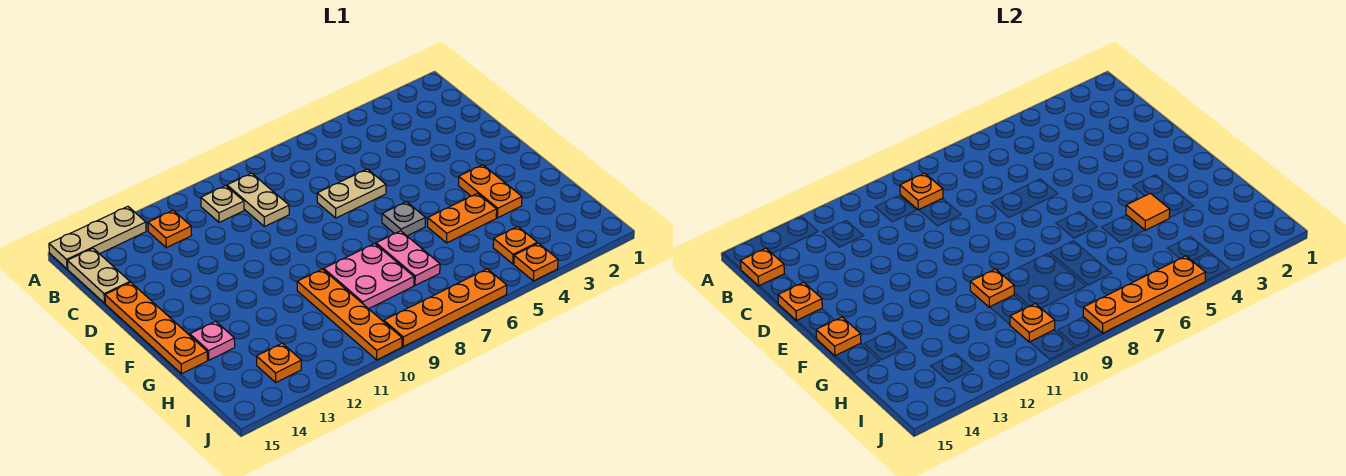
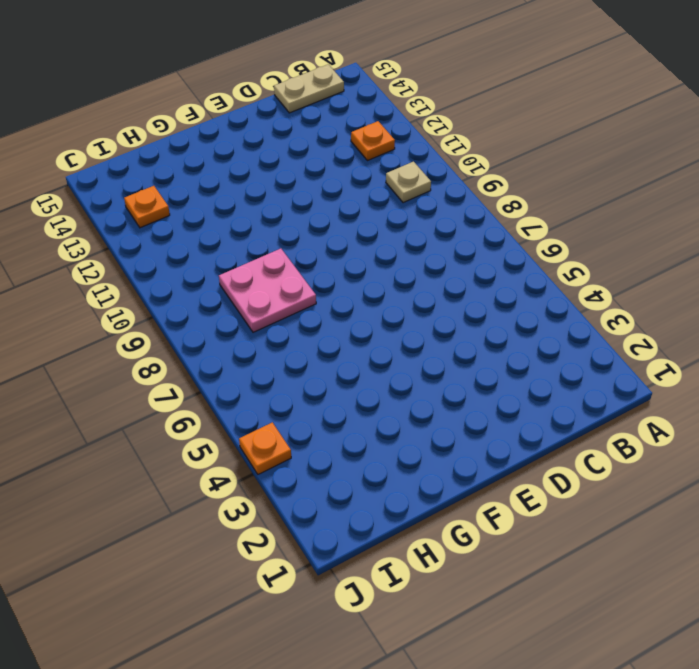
none -> tan 1x3 plate [49,207,146,269]
none -> tan 1x2 plate [227,173,289,227]
none -> tan 1x2 plate [317,169,386,218]

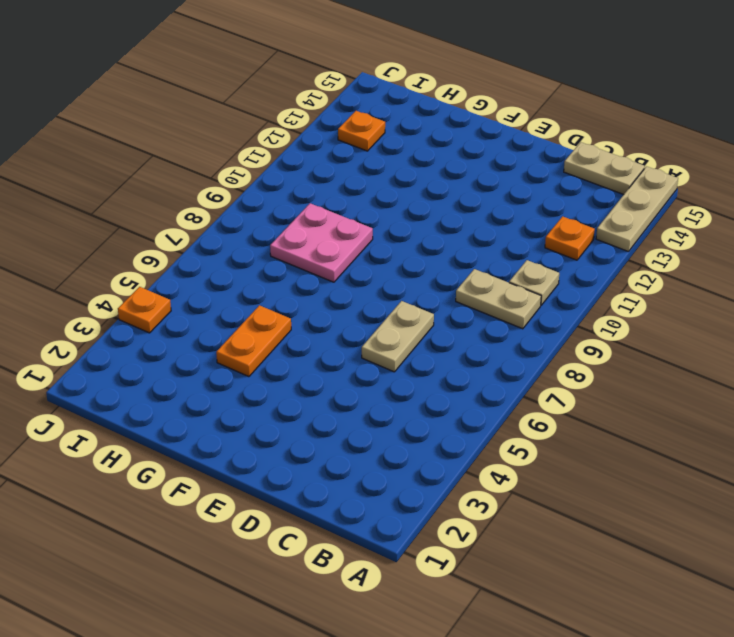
none -> orange 1x4 plate [105,282,207,374]
none -> orange 1x2 plate [458,165,522,218]
none -> grey 1x1 plate [382,202,426,236]

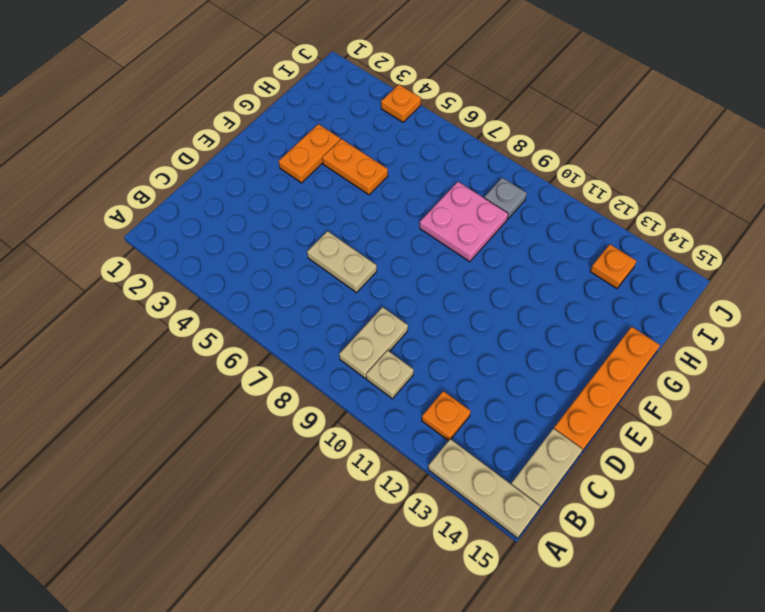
grey 1x1 plate [484,178,527,219] -> grey 1x1 plate moved to [382,202,426,236]
none -> pink 1x2 plate [376,231,440,285]
none -> orange 1x4 plate [297,269,402,360]
none -> pink 1x1 plate [190,321,235,360]

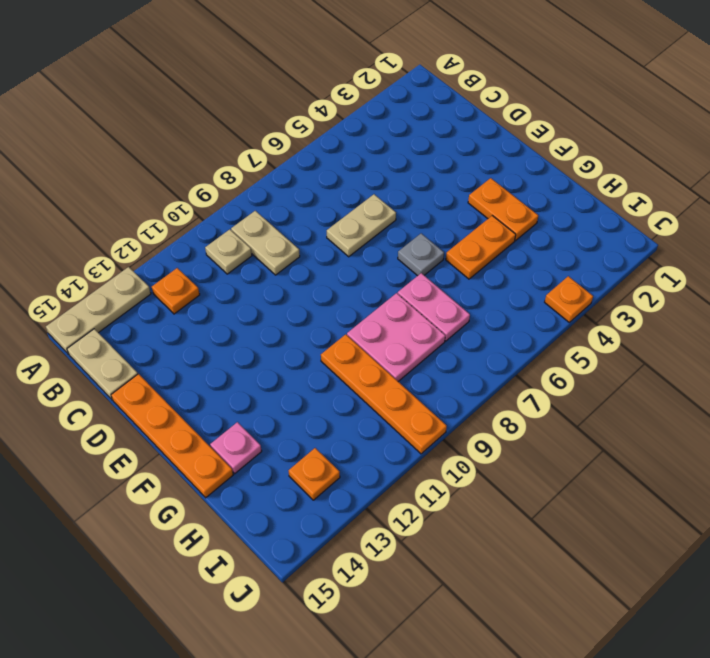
none -> orange 1x1 plate [493,227,537,264]
none -> orange 1x4 plate [384,269,507,346]
none -> orange 1x1 plate [900,173,943,210]

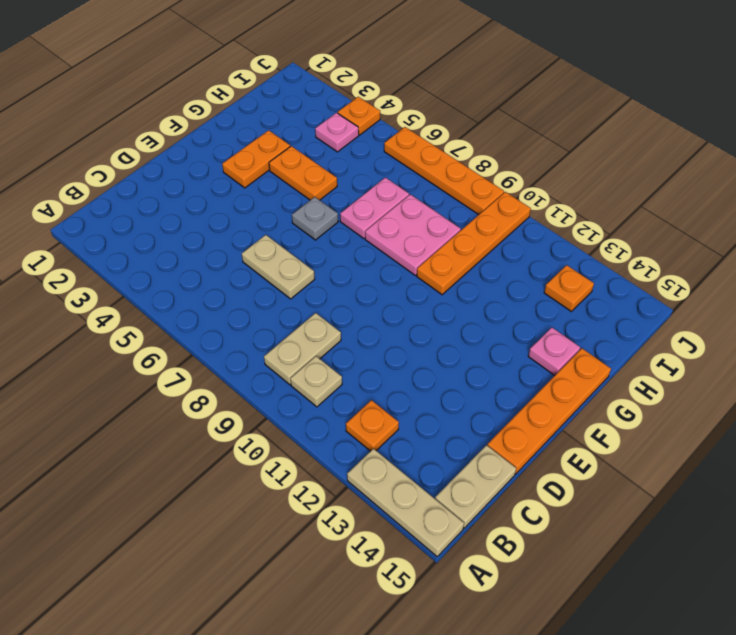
pink 1x1 plate [315,113,359,152] -> orange 1x1 plate [493,227,537,264]
none -> orange 1x1 plate [900,173,943,210]
none -> orange 1x1 plate [740,248,784,286]
none -> orange 1x1 plate [778,282,822,321]

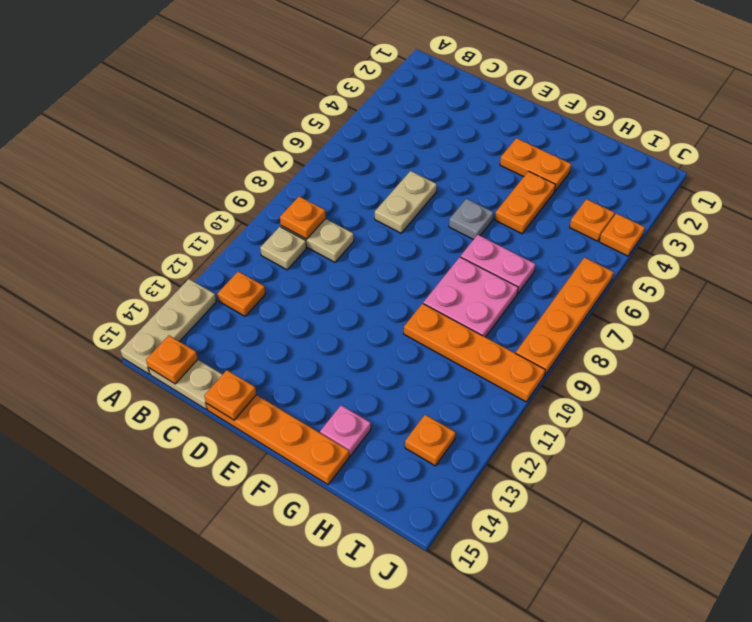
none -> orange 1x1 plate [816,317,861,356]
none -> orange 1x1 tile [1126,193,1170,230]
none -> orange 1x1 plate [970,269,1014,307]

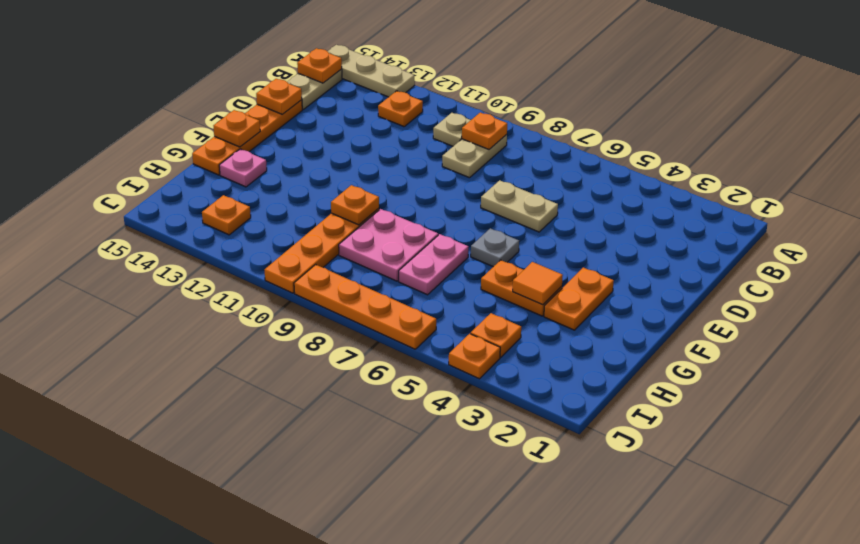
none -> orange 1x1 plate [1010,304,1055,342]
none -> orange 1x4 plate [1083,256,1205,333]

